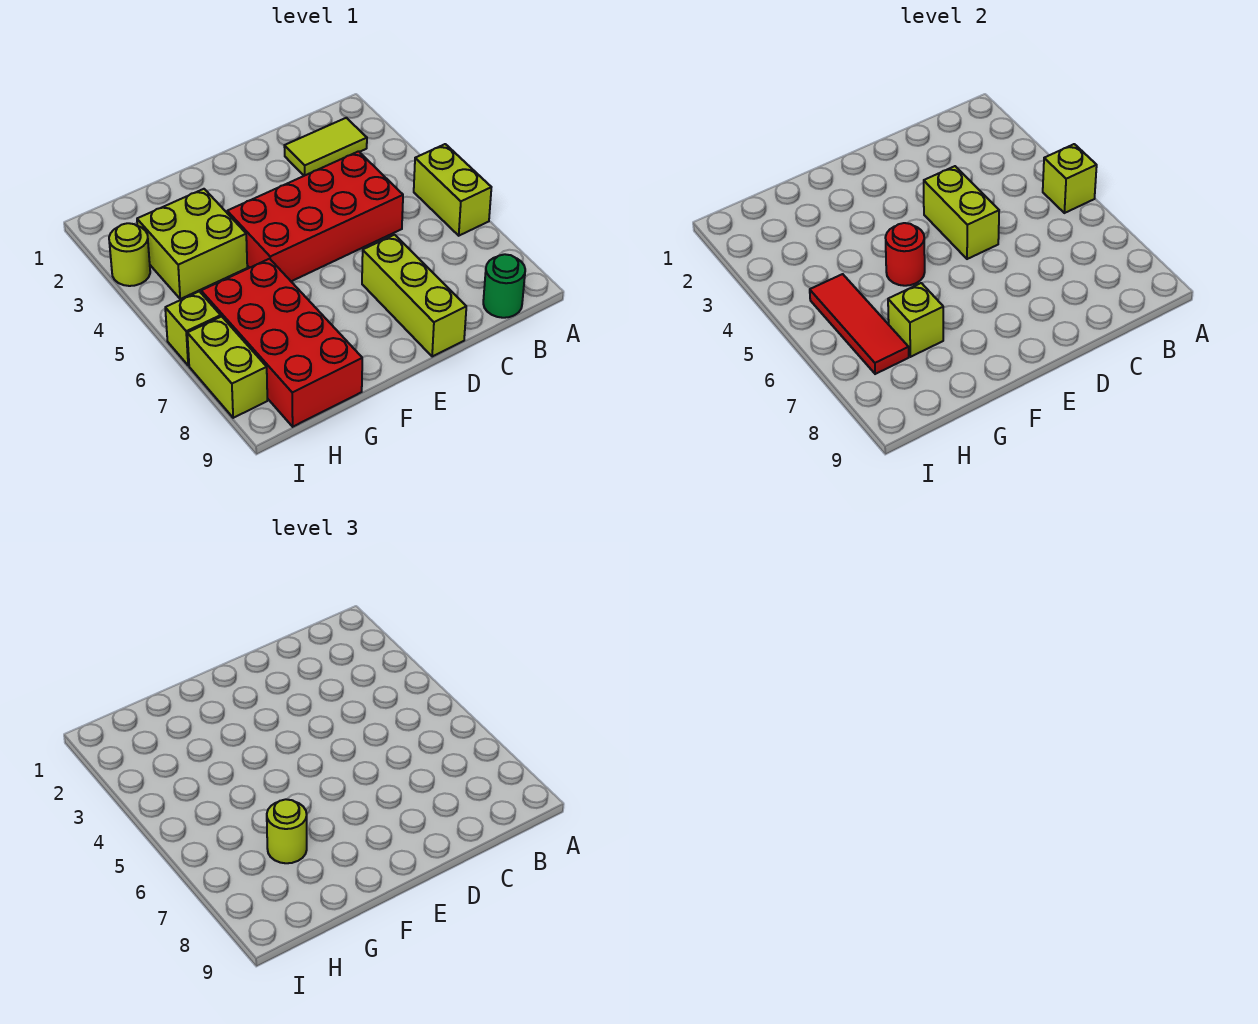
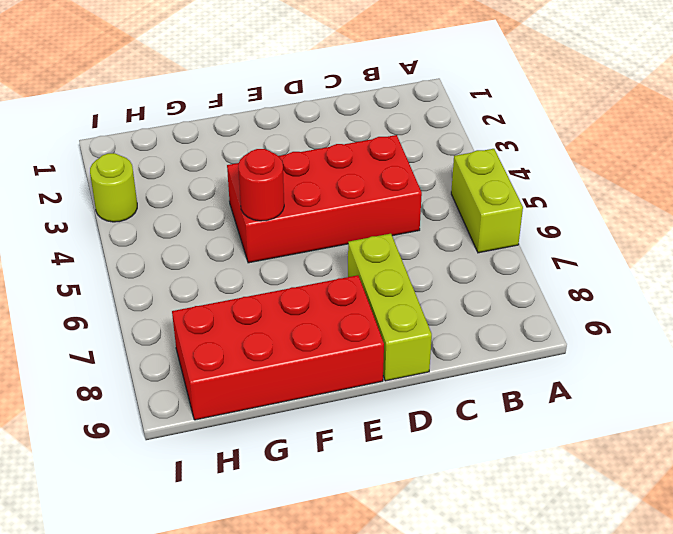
red 2x4 brick [172,275,384,420] -> red 2x4 brick turned to [201,259,362,427]
none -> lime 1x2 tile [284,118,367,176]
none -> green 1x1 round brick [483,254,525,318]
none -> lime 2x2 brick [137,189,247,299]

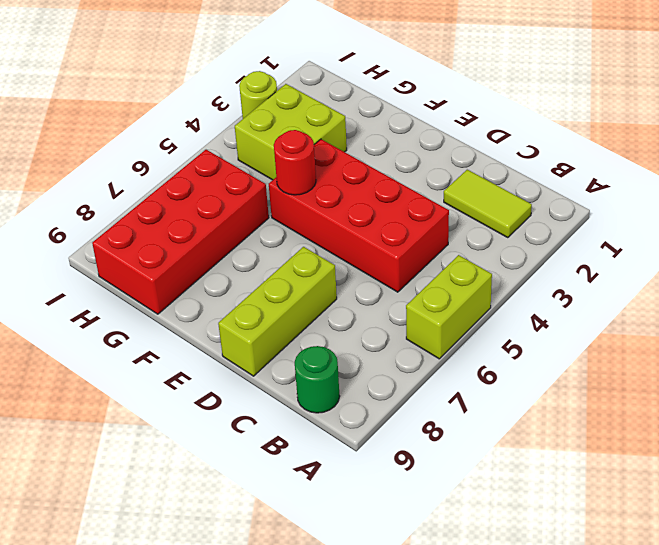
none -> lime 1x1 brick [165,291,221,365]
none -> lime 1x2 brick [187,316,267,418]
none -> lime 1x1 brick [1043,144,1097,213]

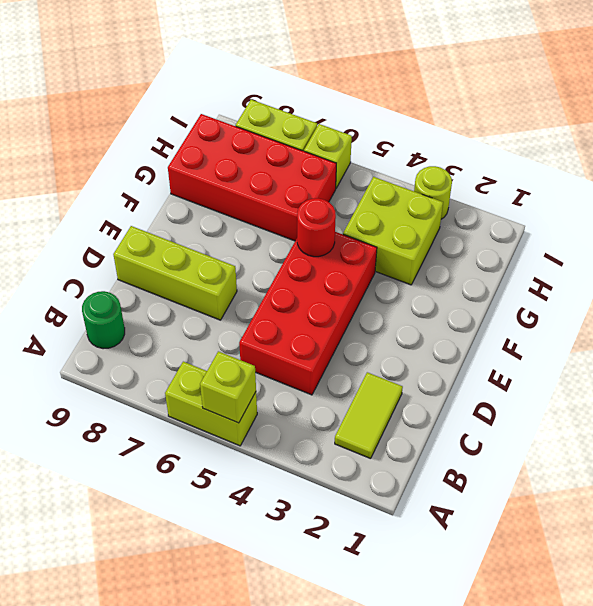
none -> lime 1x2 brick [924,166,999,259]
none -> lime 1x1 brick [888,283,943,357]
none -> red 1x3 tile [810,274,909,374]

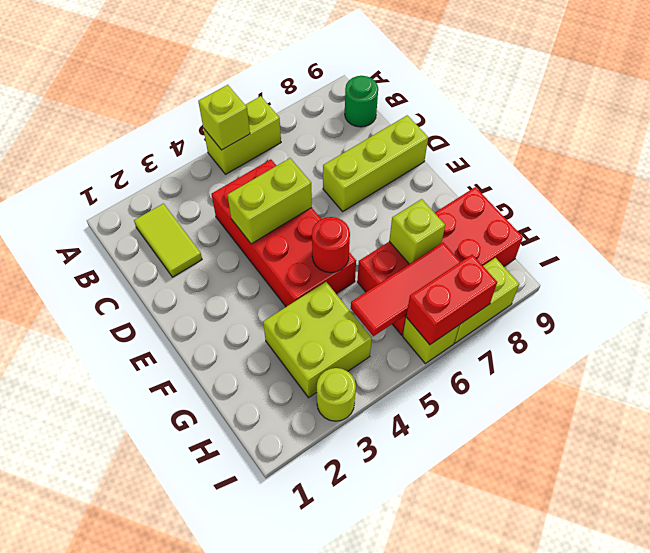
red 1x2 brick [406,255,497,345] -> none
none -> lime 1x1 round brick [267,799,307,863]

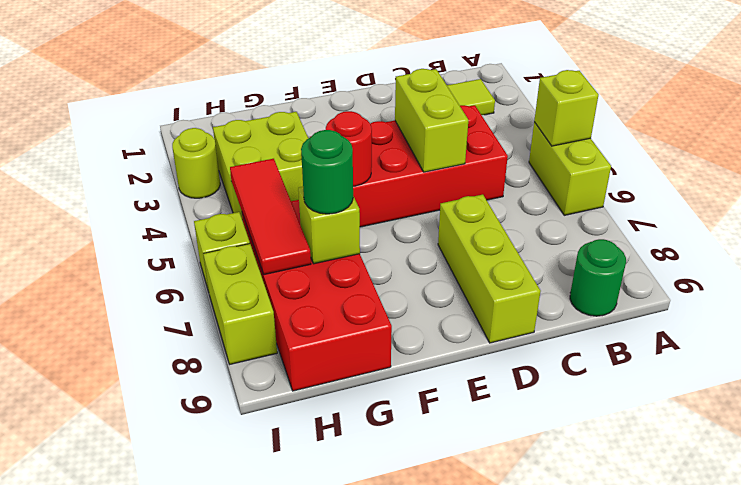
green 1x1 round brick [301,130,353,214] -> lime 1x1 round brick [267,799,307,863]

